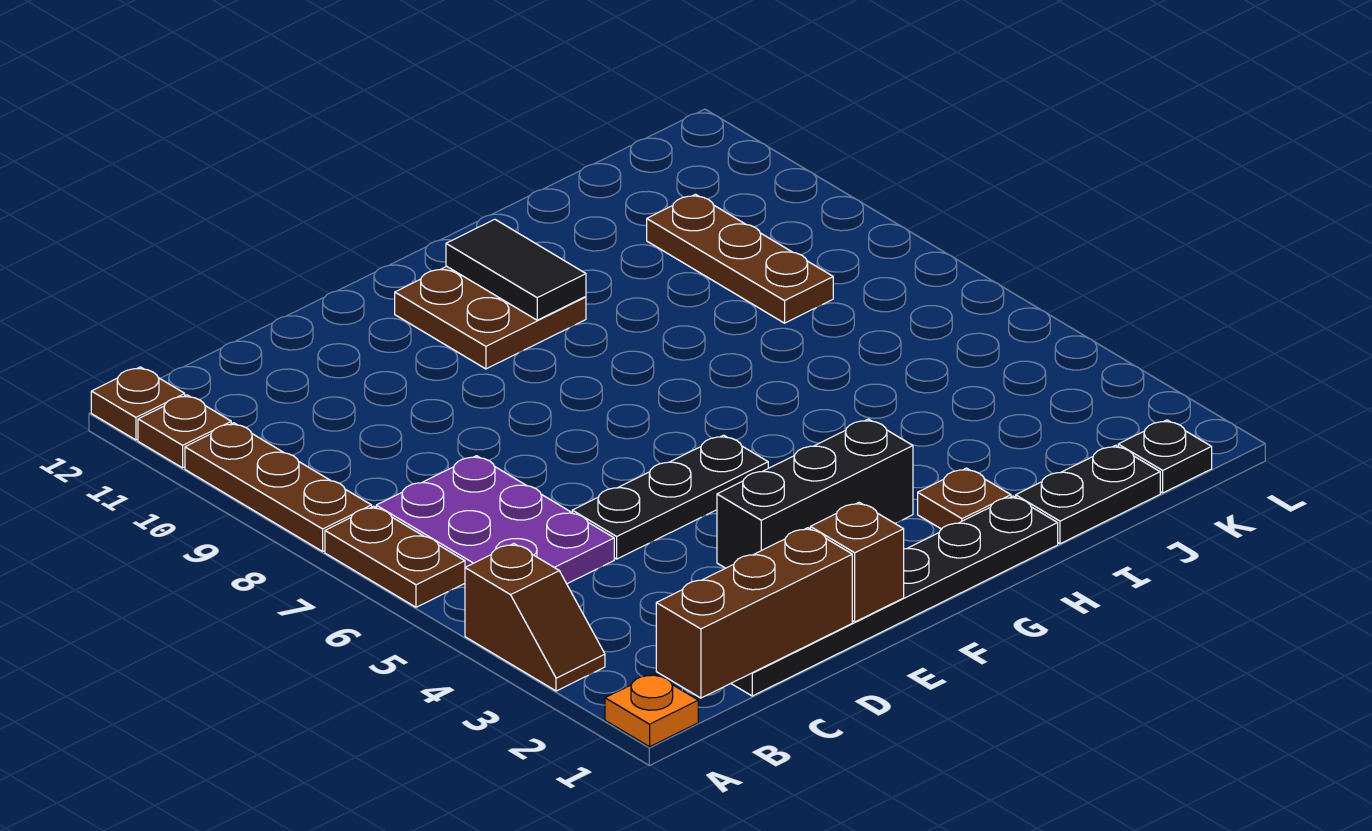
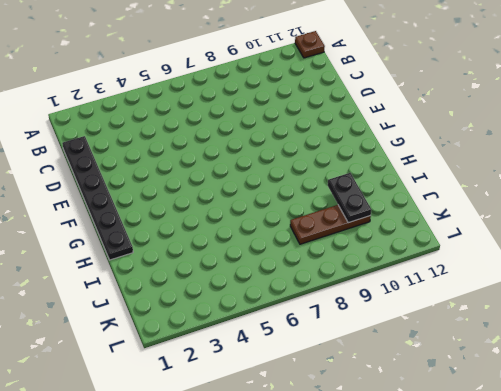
black 1x2 plate [328,173,371,223] -> black 1x2 plate moved to [1016,445,1160,544]
none -> orange 1x1 plate [605,674,698,747]
none -> brown 1x2 slope [465,544,605,691]
none -> brown 1x2 plate [325,506,465,607]

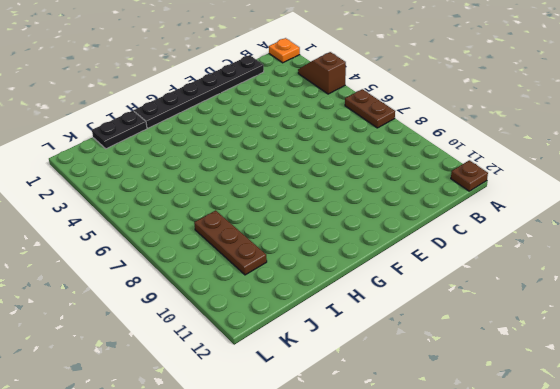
none -> brown 1x3 plate [185,423,372,551]
none -> brown 1x1 plate [138,395,231,468]
none -> purple 2x3 plate [376,456,614,584]

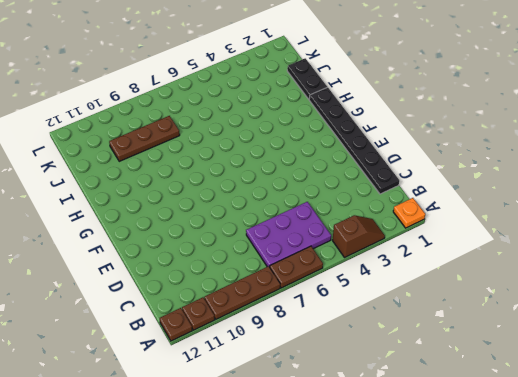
none -> black 1x3 plate [572,435,768,559]
none -> black 1x3 brick [717,419,913,568]
none -> brown 2x2 plate [395,266,586,369]

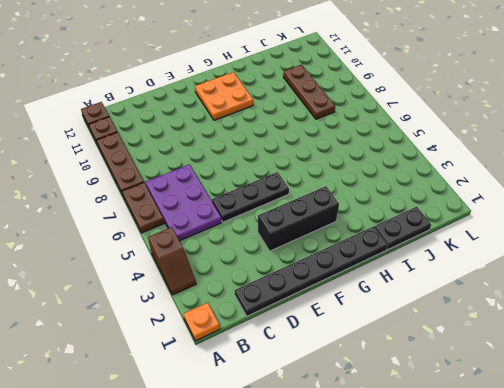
orange 2x2 plate [195,72,253,120] -> brown 2x2 plate [395,266,586,369]
none -> brown 1x1 plate [918,468,1011,529]
none -> black 1x1 plate [1118,420,1212,493]
none -> brown 1x3 brick [656,528,852,698]

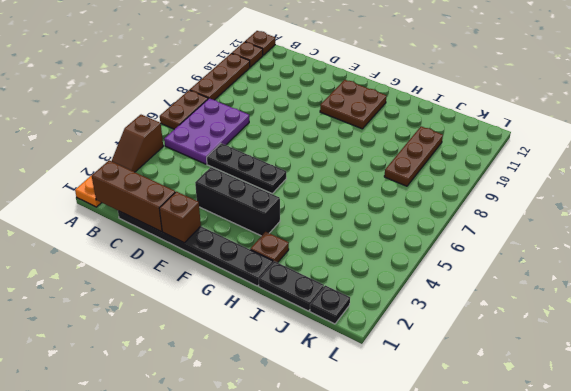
none -> black 1x2 tile [446,219,586,320]

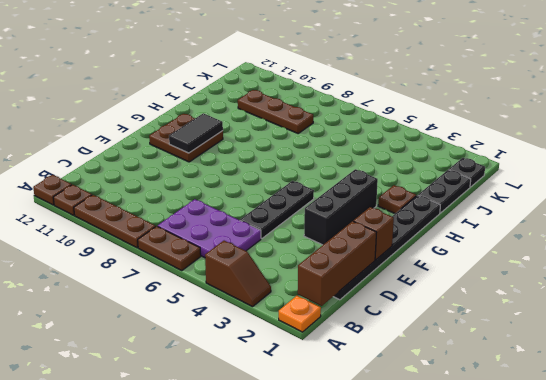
black 1x2 tile [169,113,223,153] -> black 1x2 tile turned to [446,219,586,320]

